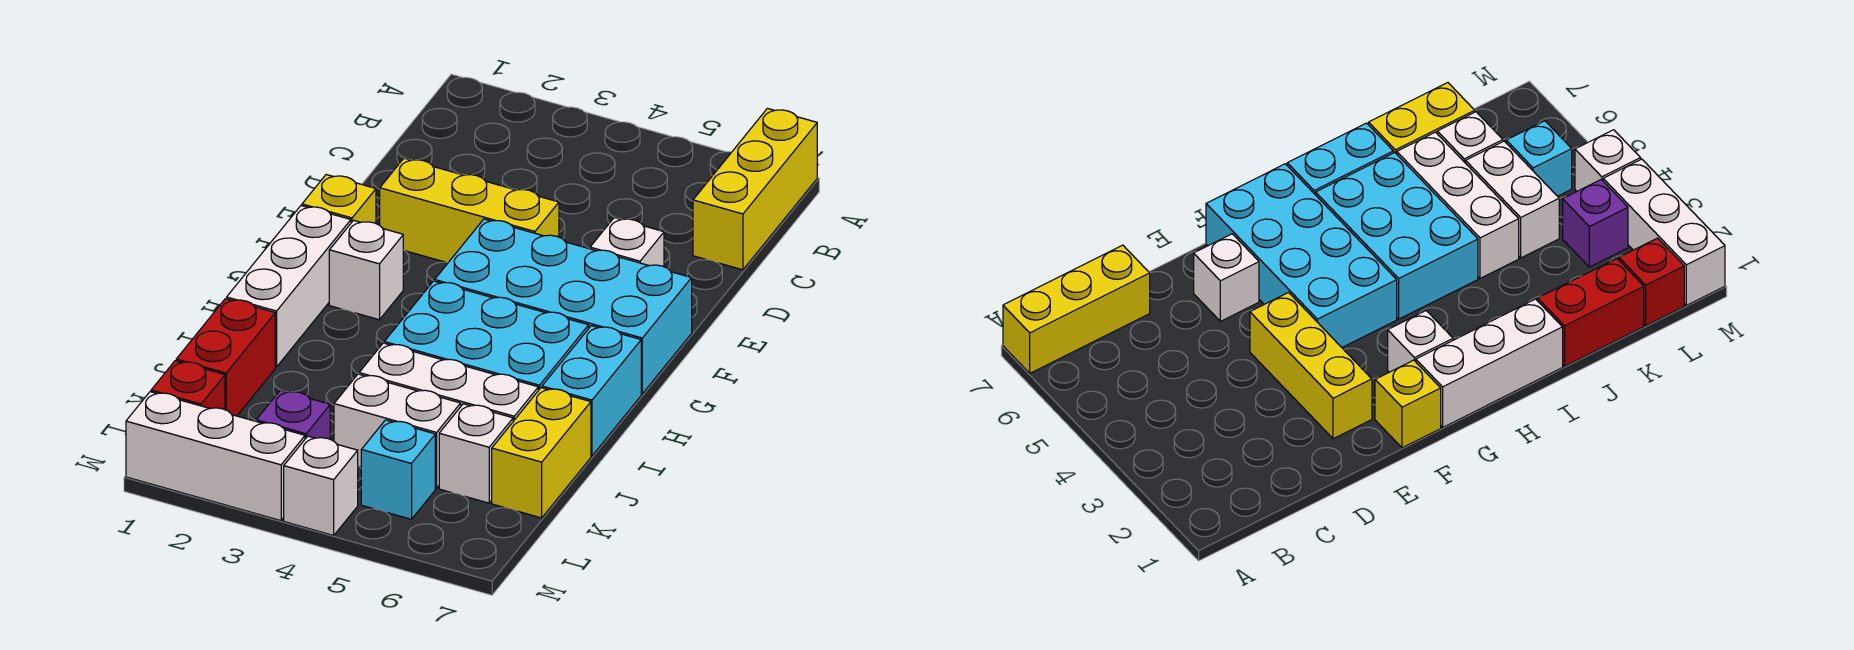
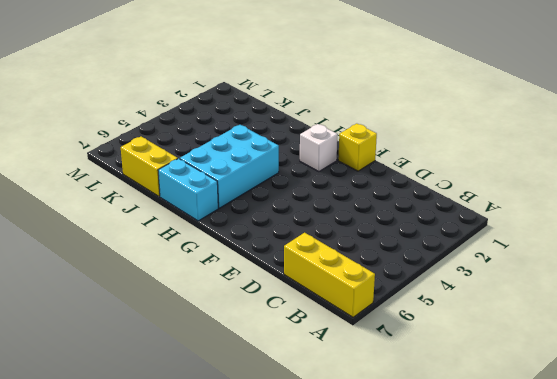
none -> yellow 1x3 brick [380,158,559,262]
none -> white 1x1 brick [590,218,664,267]
none -> cyan 2x4 brick [435,219,692,394]

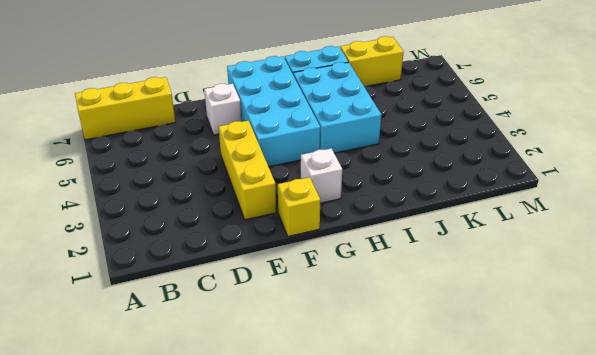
none -> white 1x3 brick [227,206,351,367]
none -> red 1x2 brick [176,299,275,416]
none -> white 1x3 brick [359,343,538,421]

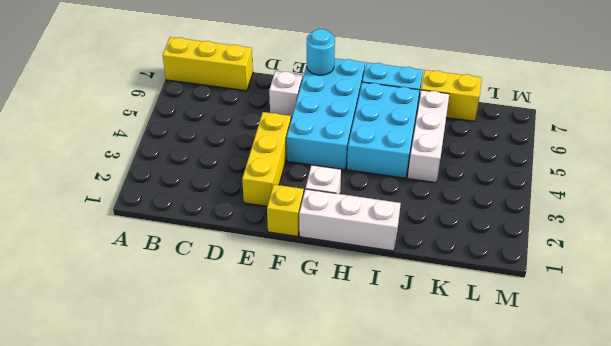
cyan 1x1 round brick [307,29,335,75] -> none
none -> red 1x2 brick [176,299,275,416]
none -> white 1x2 brick [334,374,461,488]
none -> white 1x1 brick [439,404,513,503]

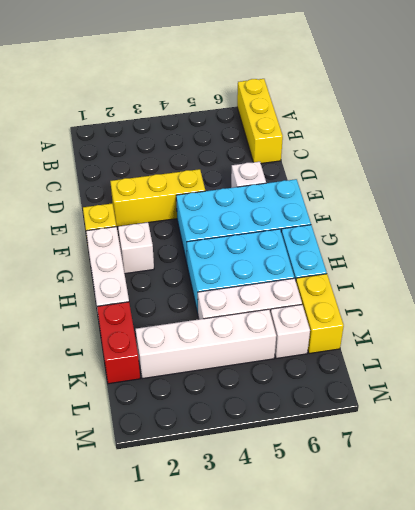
white 1x4 brick [136,309,276,379] -> white 1x2 brick [334,374,461,488]
none -> red 1x1 brick [151,361,225,410]
none -> purple 1x1 brick [256,390,330,439]
none -> cyan 1x1 brick [361,420,435,519]

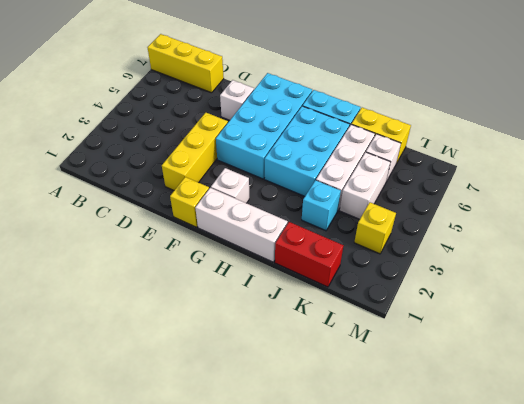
cyan 1x1 brick [302,180,341,231] -> cyan 1x1 brick moved to [361,420,435,519]
yellow 1x1 brick [354,202,396,254] -> purple 1x1 brick [256,390,330,439]
none -> red 1x1 brick [151,361,225,410]
none -> white 1x3 brick [126,392,305,521]
none -> white 1x1 brick [284,436,358,535]

